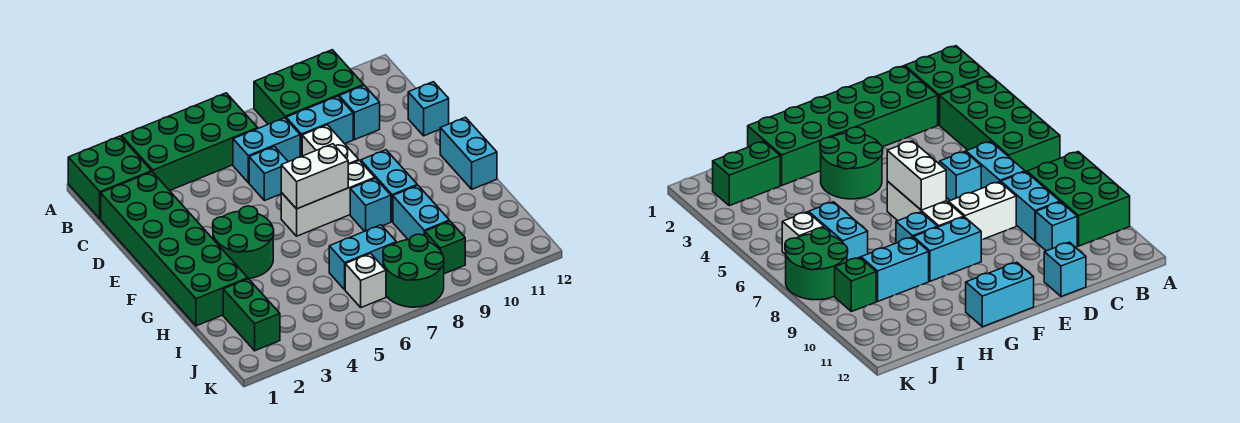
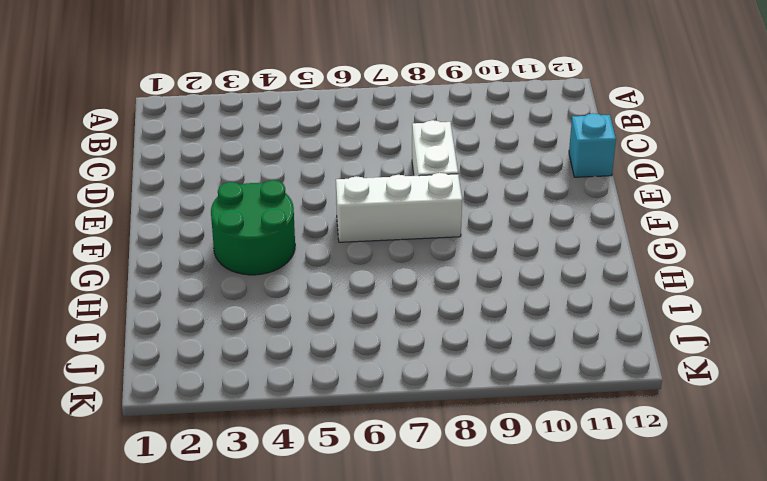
none -> green 2x2 brick [68,136,152,219]
none -> green 2x4 brick [122,93,258,191]
none -> green 2x3 brick [254,50,364,124]

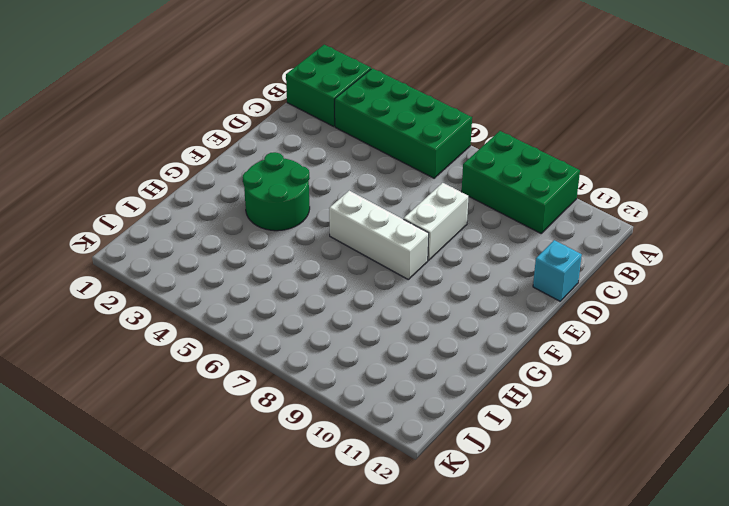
none -> green 2x6 brick [101,172,248,326]
none -> cyan 1x2 brick [233,118,300,183]
none -> cyan 1x2 brick [286,96,353,157]

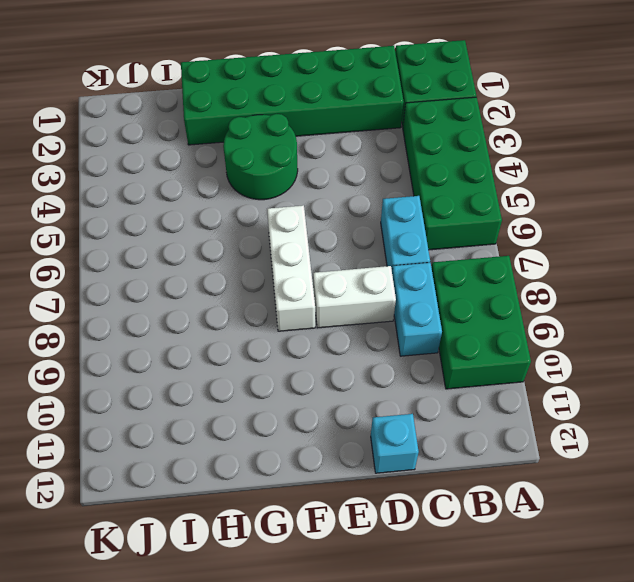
none -> cyan 1x1 brick [339,85,380,140]
none -> cyan 1x1 brick [249,146,288,201]
none -> cyan 1x2 brick [361,150,417,222]

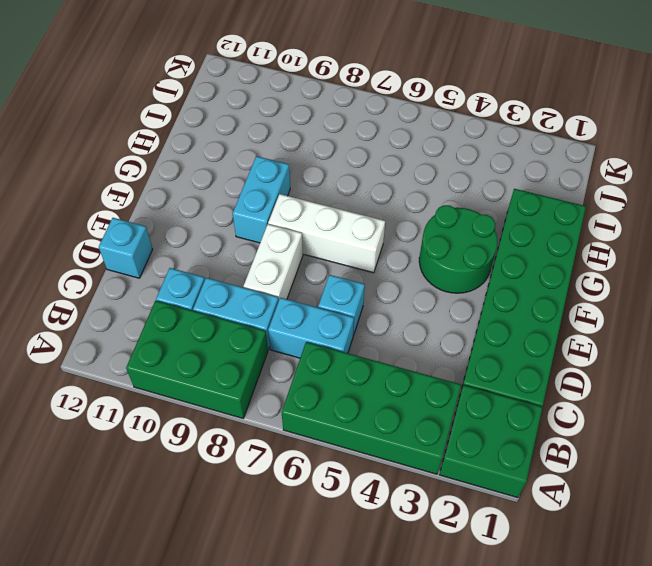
none -> cyan 1x2 brick [440,117,497,189]
none -> cyan 1x1 brick [350,178,391,231]
none -> cyan 1x2 brick [393,185,449,240]

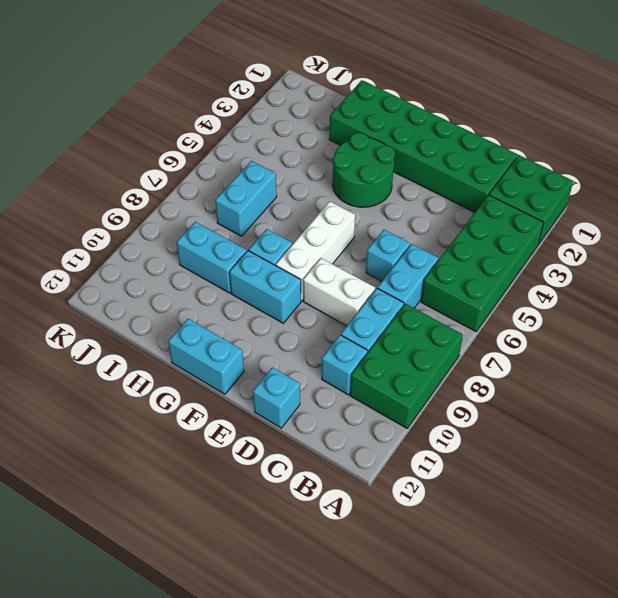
none -> green 1x2 brick [223,279,280,351]
none -> white 1x1 brick [345,254,386,307]
none -> green 2x2 round brick [383,234,444,307]

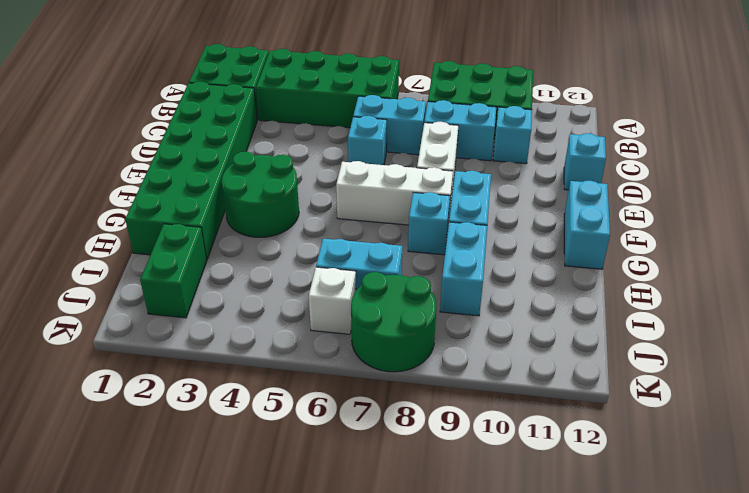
none -> green 1x1 brick [425,221,465,274]
none -> white 1x2 brick [281,144,348,209]

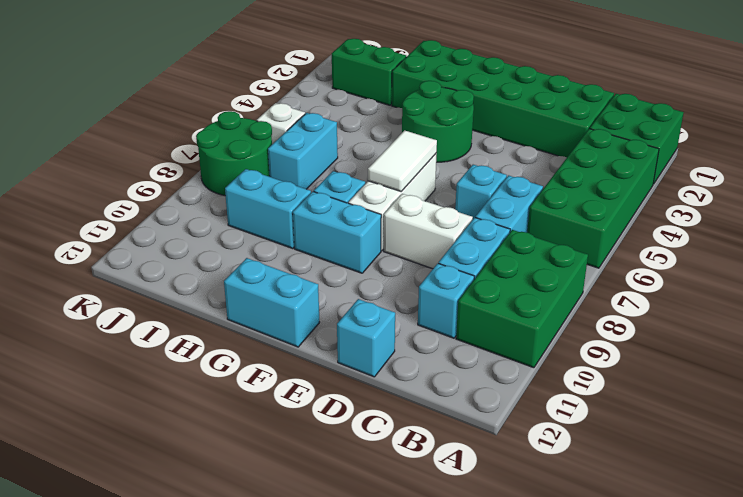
white 1x2 tile [368,130,437,191] -> white 1x2 brick [281,144,348,209]
none -> green 1x1 brick [425,221,465,274]

